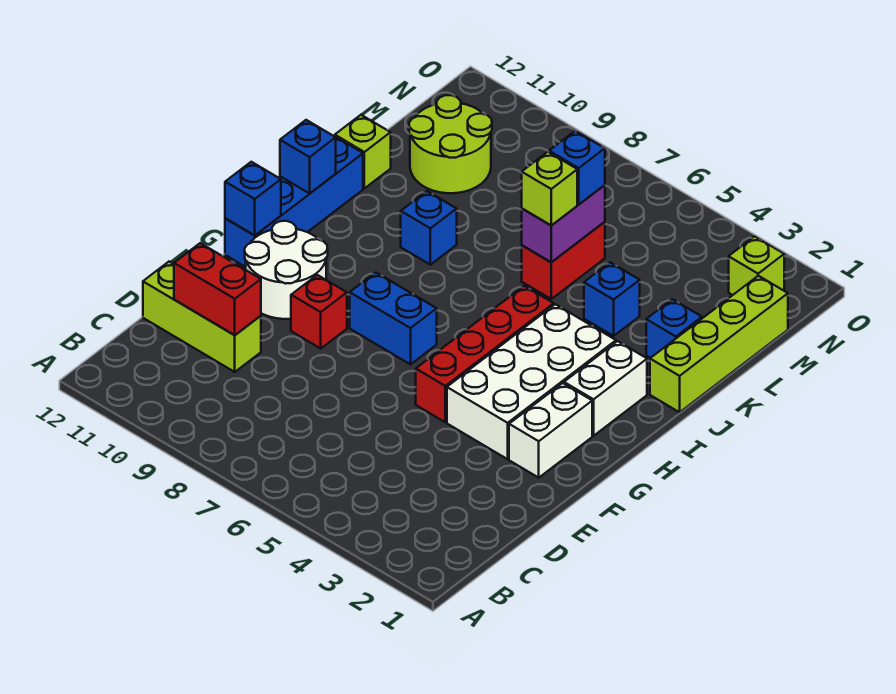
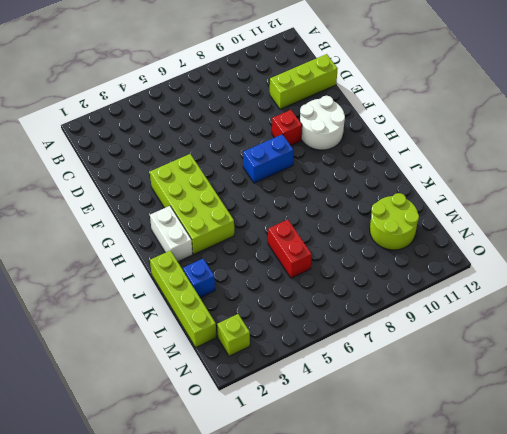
lime 2x4 brick [150,154,234,254] -> white 2x4 brick [447,304,616,459]
none -> white 1x2 brick [509,383,592,478]
none -> red 1x4 brick [416,286,554,422]
none -> blue 1x4 brick [225,137,363,267]

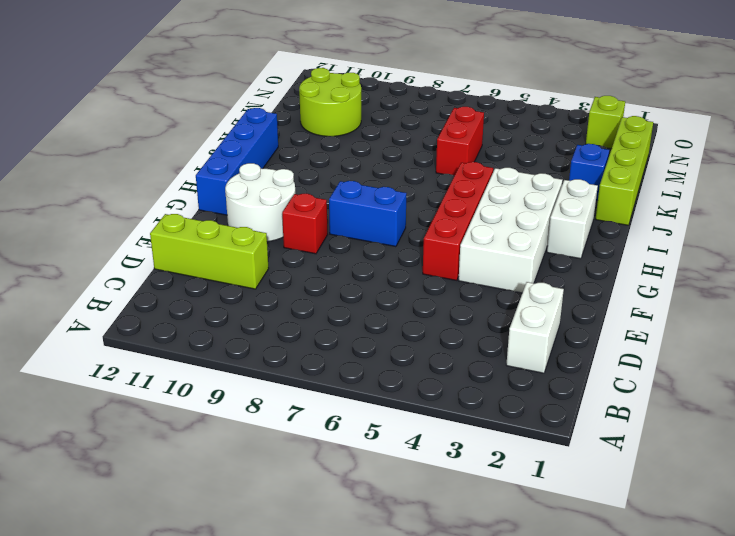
white 1x2 brick [506,282,564,373] -> white 1x2 brick moved to [509,383,592,478]
none -> blue 1x1 brick [401,191,457,265]
none -> blue 1x1 brick [584,262,640,336]
none -> lime 1x1 brick [335,115,391,188]

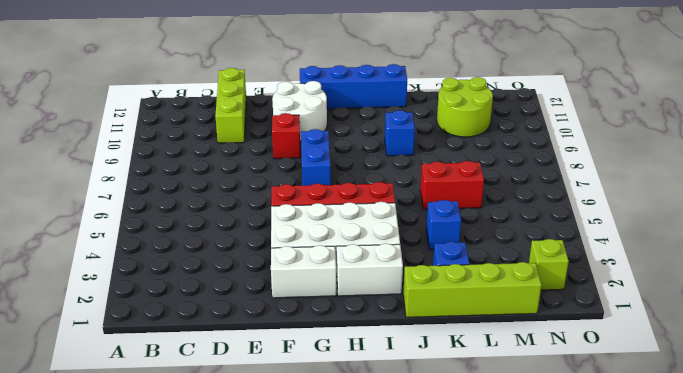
none -> lime 1x1 brick [335,115,391,188]
none -> red 1x2 brick [174,243,261,335]
none -> blue 1x1 brick [225,162,281,235]

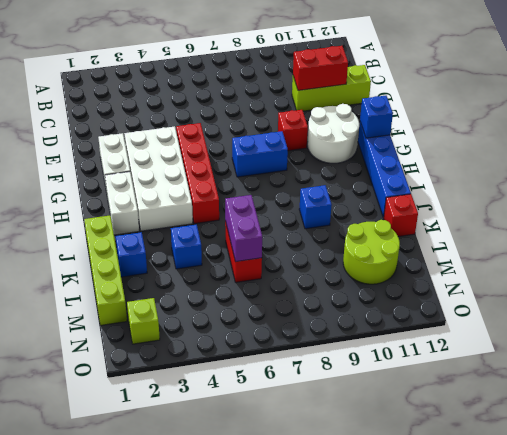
red 1x1 brick [383,194,418,237] -> lime 1x1 brick [335,115,391,188]
none -> blue 1x1 brick [280,120,336,193]
none -> lime 1x1 brick [522,152,577,226]
none -> blue 1x1 brick [549,131,605,204]

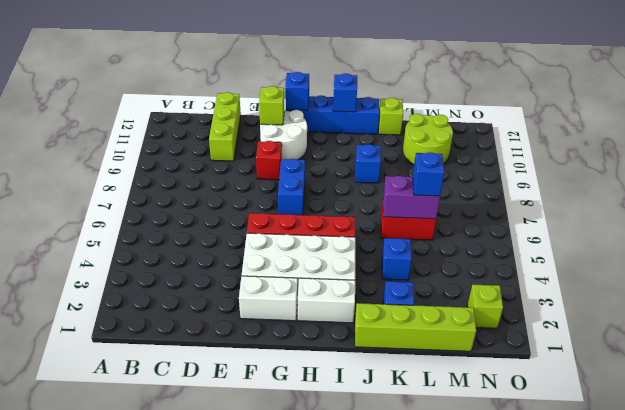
lime 1x1 brick [259,86,284,125] -> lime 1x1 brick moved to [522,152,577,226]
none -> red 1x2 brick [174,243,261,335]

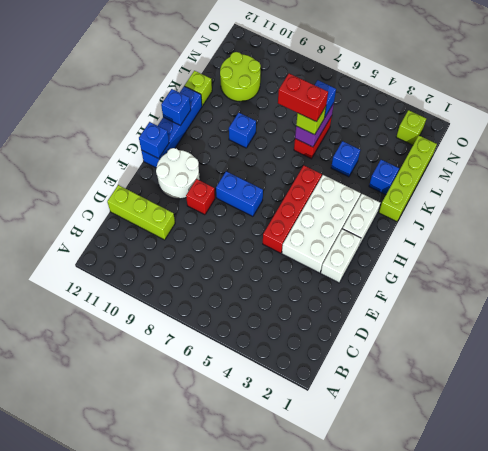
red 1x2 brick [278,74,328,122] -> red 1x2 brick moved to [174,243,261,335]

